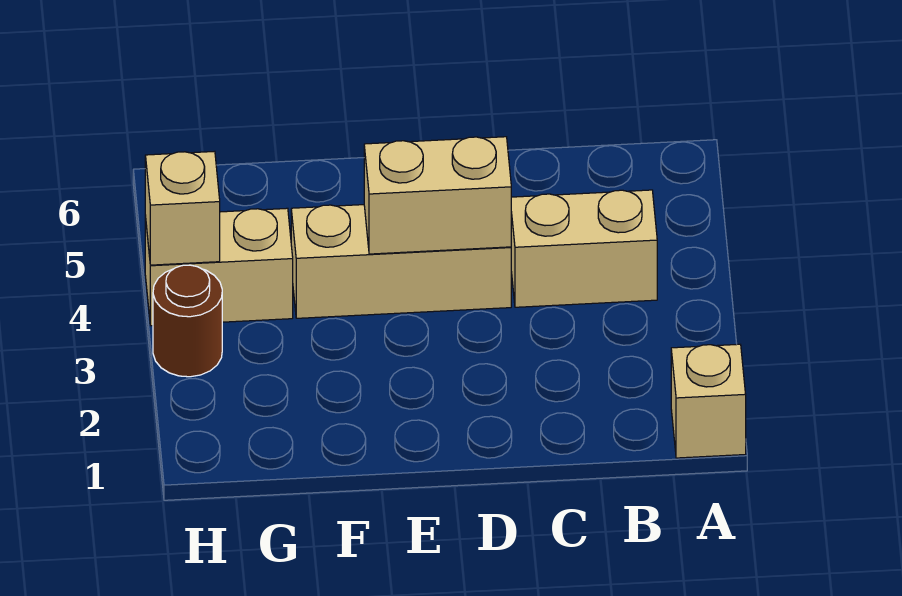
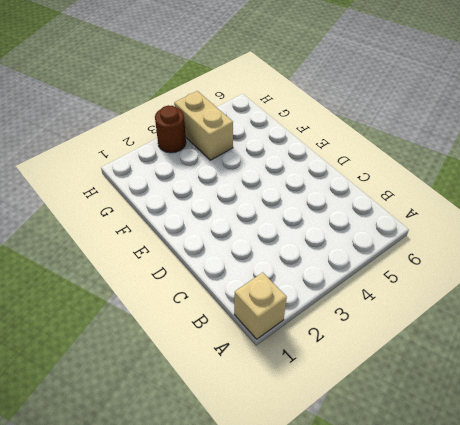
none -> tan 1x2 brick [511,190,657,307]
none -> tan 1x3 brick [291,205,511,318]

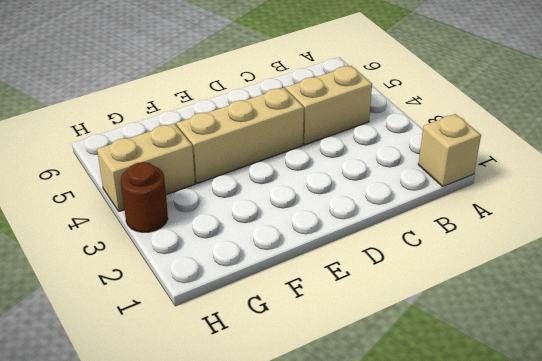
none -> tan 1x2 brick [364,137,511,254]
none -> tan 1x1 brick [145,151,220,265]

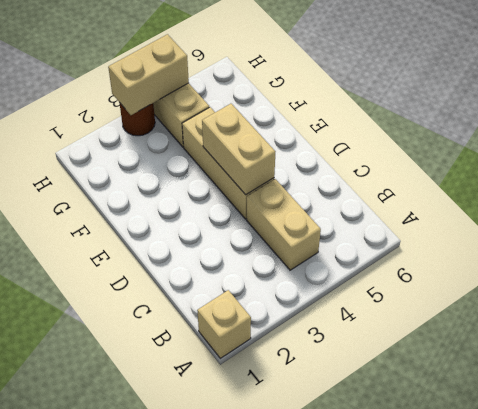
tan 1x2 brick [108,34,189,115] -> tan 1x1 brick [145,151,220,265]

